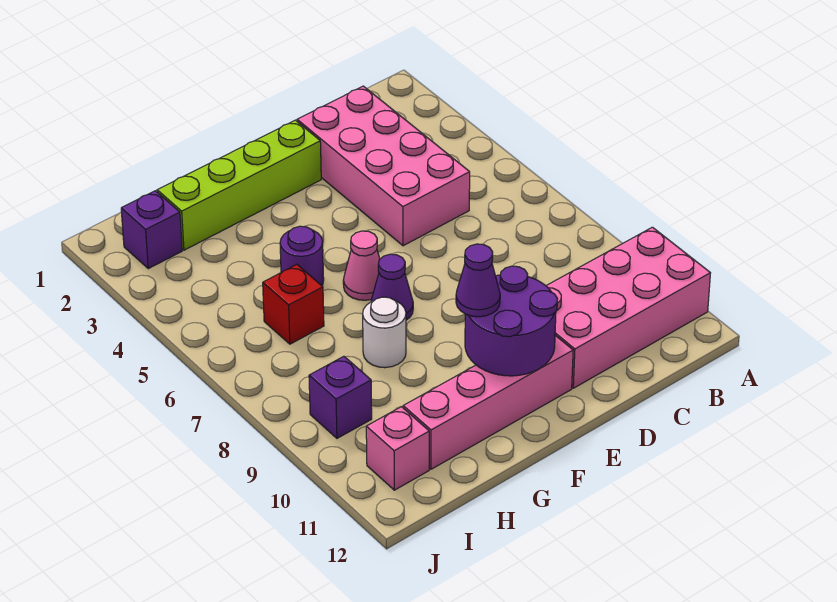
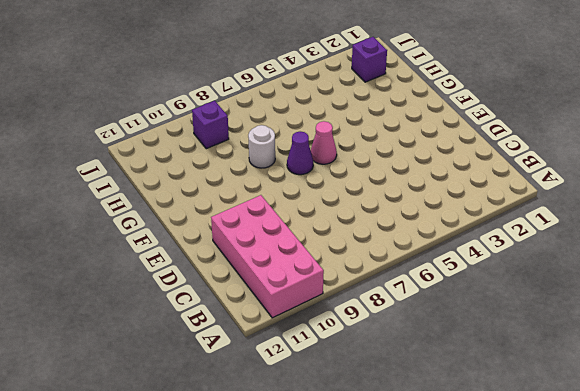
none -> pink 2x4 brick [297,86,470,246]
none -> lime 1x4 brick [157,120,321,250]
none -> pink 1x4 brick [403,335,573,469]

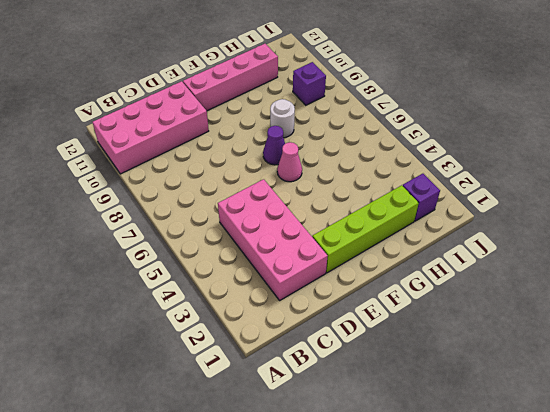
none -> purple 1x1 round brick [280,226,324,286]
none -> red 1x1 brick [263,265,324,344]
none -> pink 1x1 brick [366,407,429,490]

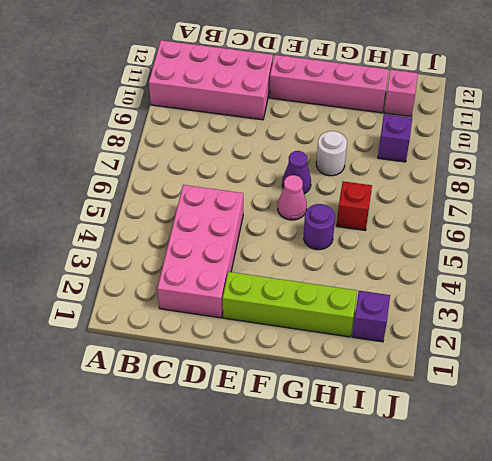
none -> purple 2x2 round brick [465,266,558,376]
none -> purple 1x1 cone [456,244,500,317]

